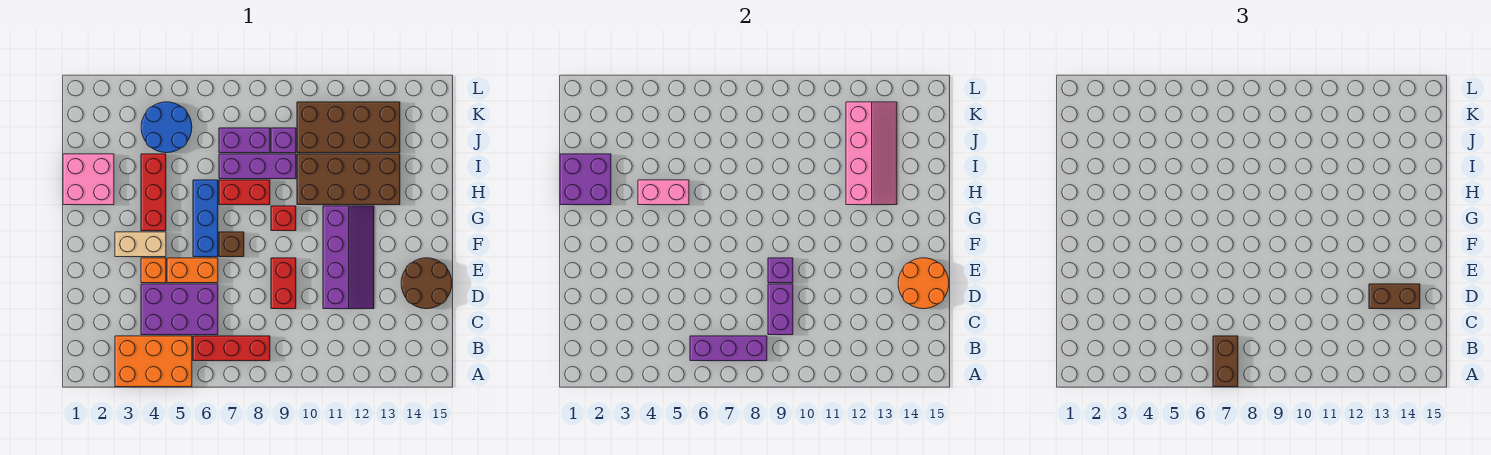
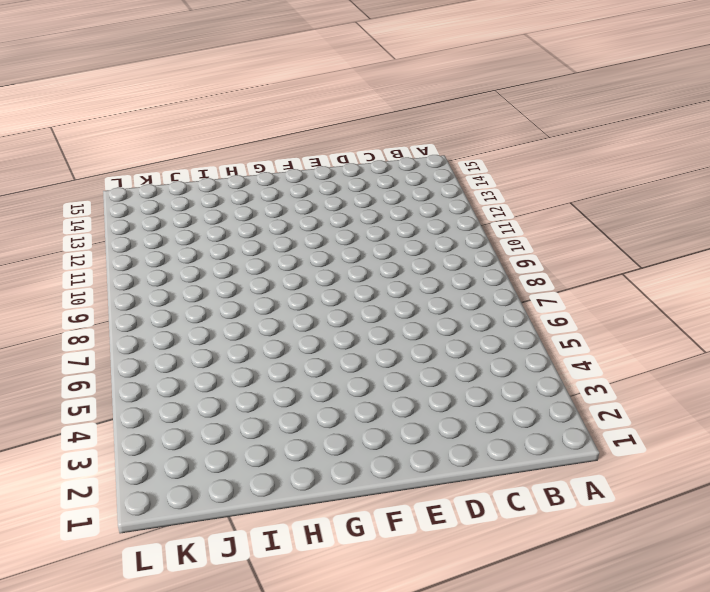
none -> orange 2x3 brick [115,336,192,387]
none -> red 1x3 brick [193,336,270,361]
none -> purple 2x3 brick [141,284,218,335]
none -> red 1x2 brick [271,258,296,309]

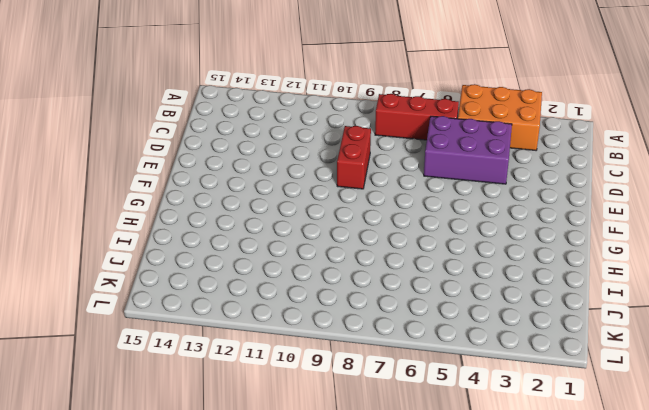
none -> purple 2x4 slope [323,206,374,309]
none -> brown 2x2 round brick [401,258,452,309]
none -> orange 1x1 brick [141,258,166,283]
none -> orange 1x2 brick [167,258,218,283]

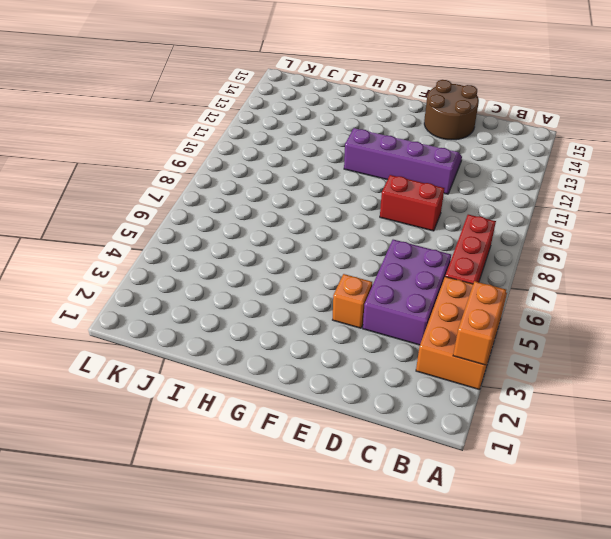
orange 1x2 brick [453,281,506,365] -> orange 1x2 brick moved to [167,258,218,283]
none -> tan 1x2 brick [115,232,166,257]
none -> blue 1x3 brick [193,180,218,257]
none -> brown 1x1 brick [219,232,244,257]
none -> red 1x3 brick [141,154,166,231]

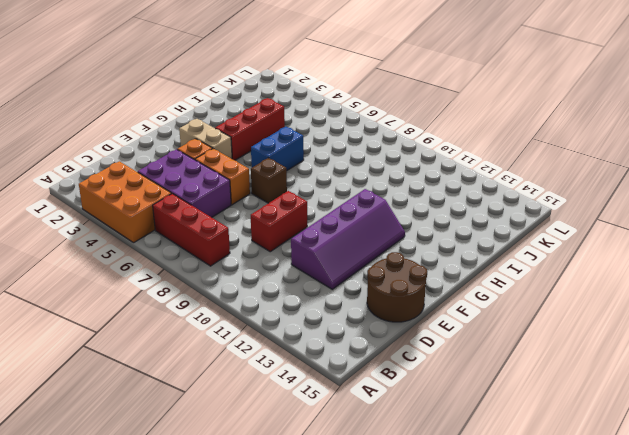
blue 1x2 brick [251,127,304,170] -> blue 1x3 brick [193,180,218,257]
none -> red 1x1 brick [271,206,296,231]
none -> pink 2x2 brick [63,154,114,205]
none -> red 1x2 brick [219,180,270,205]
none -> brown 2x4 brick [297,154,400,205]

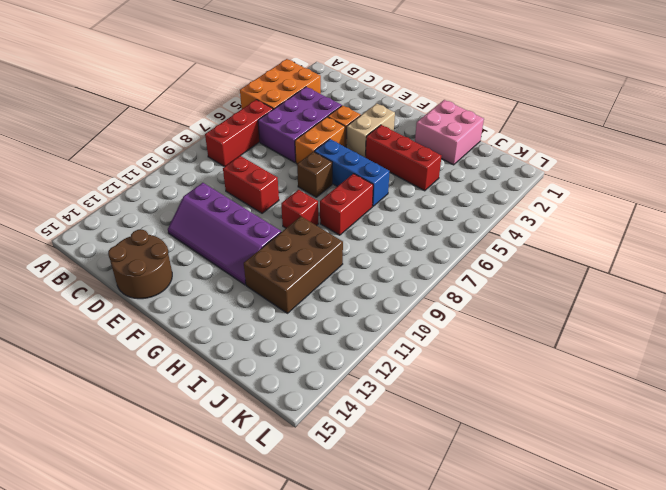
brown 2x3 brick [244,217,343,313] -> brown 2x4 brick [297,154,400,205]
none -> purple 1x3 brick [219,154,296,179]
none -> blue 2x2 round brick [141,102,192,153]
none -> purple 1x2 brick [219,128,270,153]
none -> purple 1x1 brick [271,128,296,153]

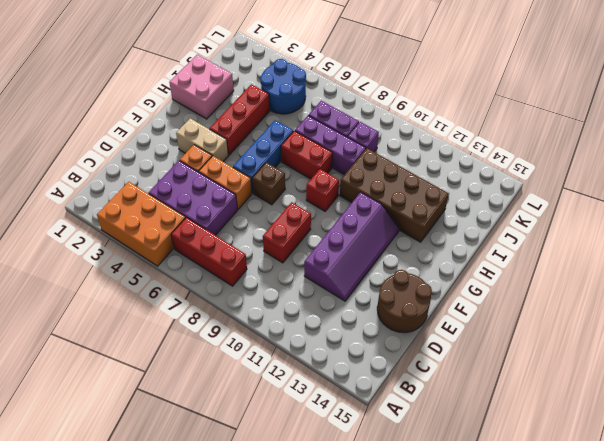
none -> brown 2x4 brick [297,102,400,153]
none -> purple 1x3 brick [690,336,767,361]
none -> purple 1x2 brick [768,284,793,335]
none -> orange 2x2 round brick [898,258,949,309]

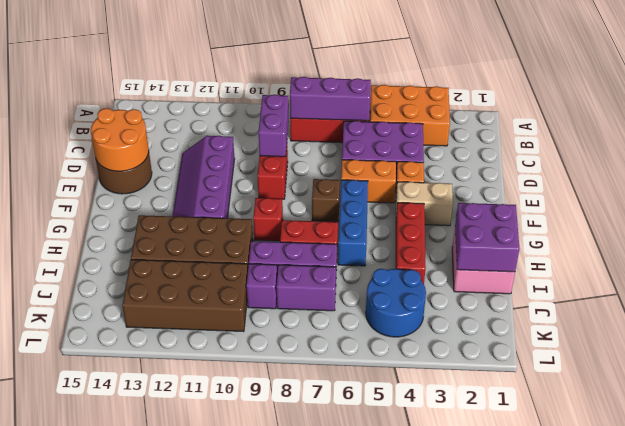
none -> purple 1x1 brick [768,258,793,283]
none -> pink 1x2 brick [638,180,689,205]
none -> pink 2x4 slope [846,102,897,205]
none -> brown 1x2 brick [1213,336,1238,387]

